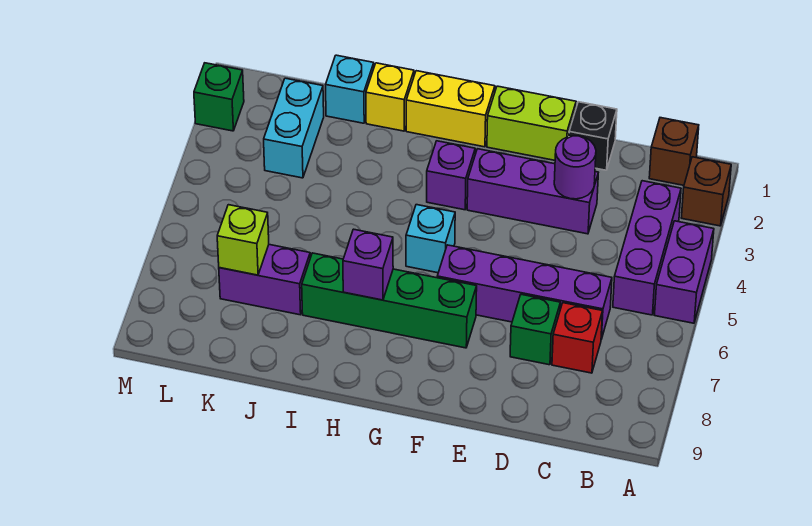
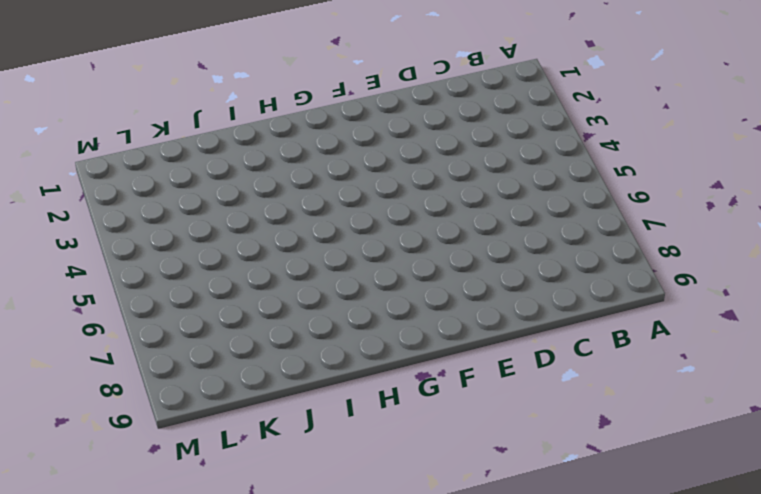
none -> brown 1x1 brick [681,157,731,226]
none -> purple 1x2 brick [655,221,714,323]
none -> brown 1x1 brick [649,118,699,185]

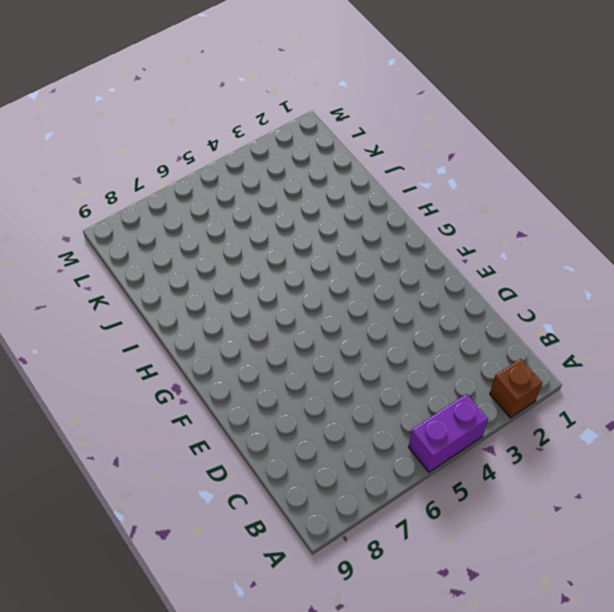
none -> brown 1x1 brick [649,118,699,185]
none -> purple 1x3 brick [613,181,681,315]
none -> purple 1x4 brick [437,245,612,339]

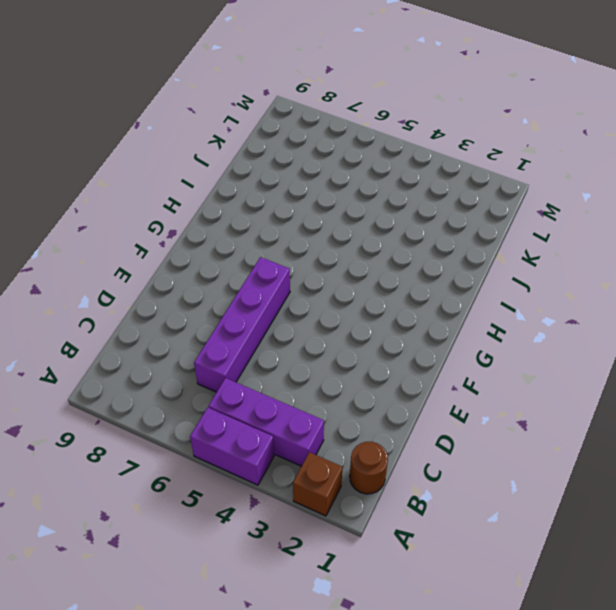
brown 1x1 round brick [350,442,388,494] -> brown 1x1 brick [649,118,699,185]
none -> red 1x1 brick [552,303,603,373]
none -> black 1x1 brick [569,102,617,170]
none -> purple 1x3 brick [467,149,598,234]

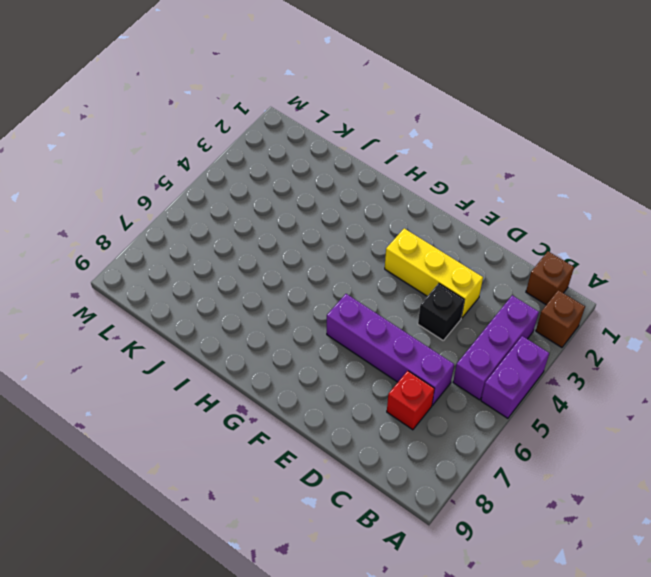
yellow 1x3 brick [385,228,483,318] -> purple 1x3 brick [467,149,598,234]
black 1x1 brick [418,283,464,340] -> black 1x1 brick moved to [569,102,617,170]
none -> green 1x1 brick [510,295,560,365]
none -> lime 1x2 brick [487,86,576,160]
none -> green 1x4 brick [302,253,477,348]

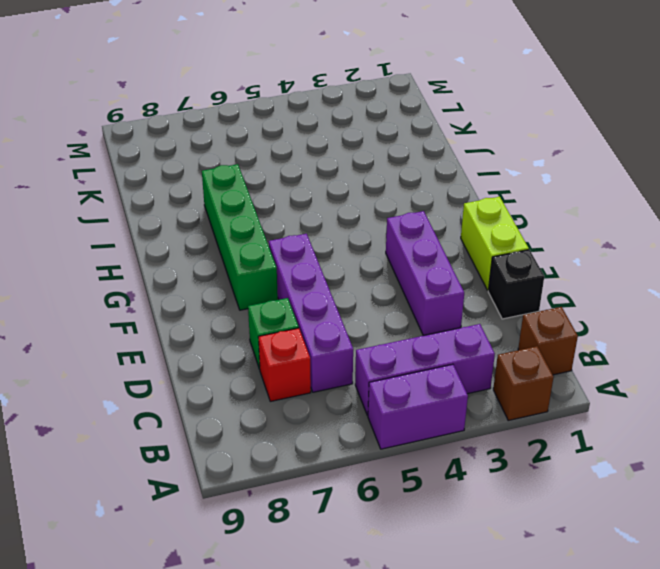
none -> yellow 1x2 brick [406,71,495,147]
none -> purple 1x1 brick [427,141,475,210]
none -> cyan 1x1 brick [406,205,455,273]

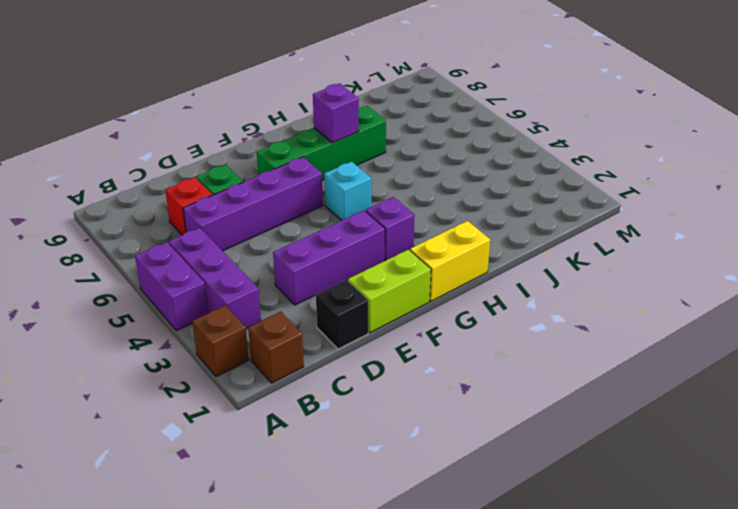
none -> yellow 1x1 brick [366,63,414,131]
none -> cyan 1x1 brick [326,55,374,123]
none -> purple 1x2 brick [219,245,310,315]

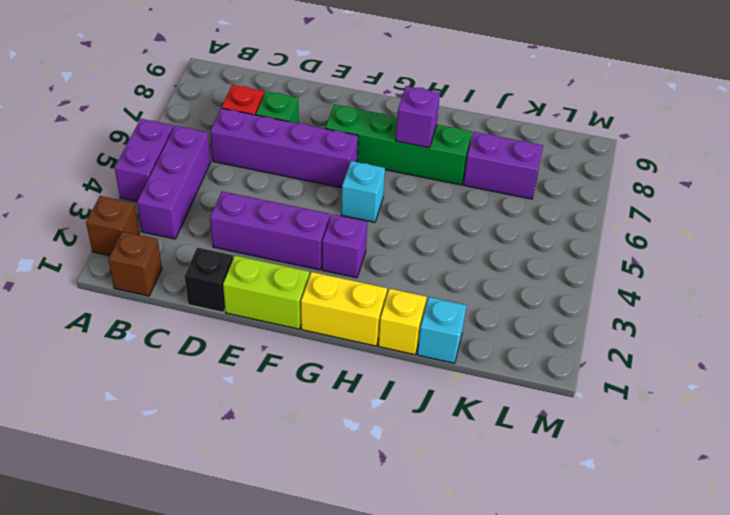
none -> cyan 1x2 brick [264,78,324,178]
none -> green 1x1 brick [194,63,244,131]
none -> purple 1x1 round brick [554,136,596,199]

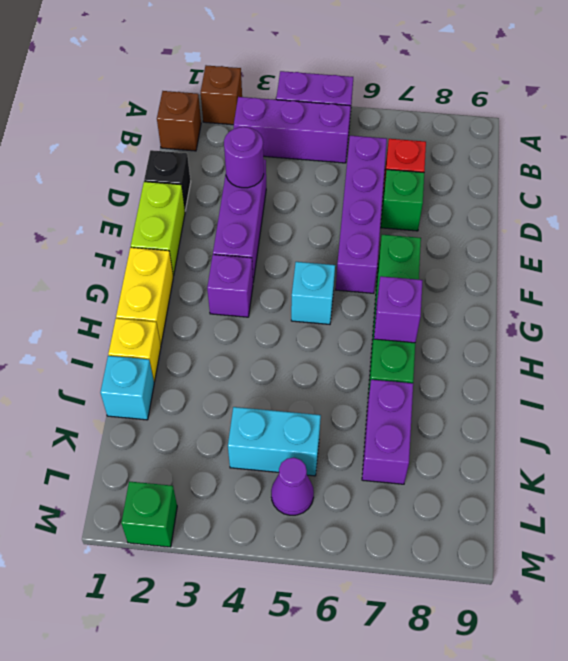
cyan 1x2 brick [228,407,321,476] -> cyan 1x2 brick moved to [264,78,324,178]
purple 1x1 cone [271,458,314,515] -> none
none -> lime 1x1 brick [217,205,269,275]

